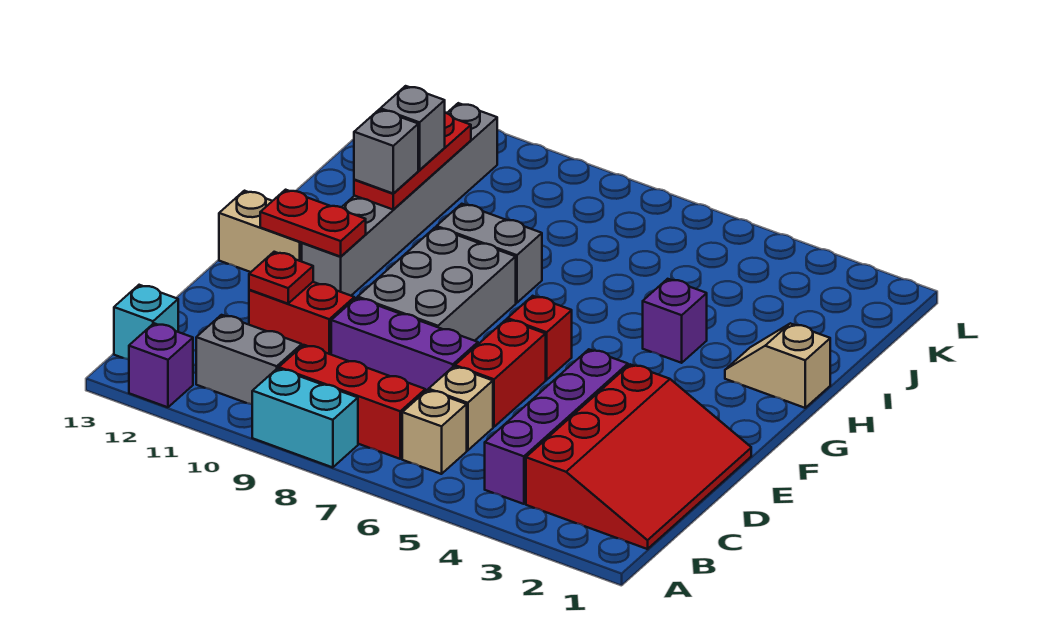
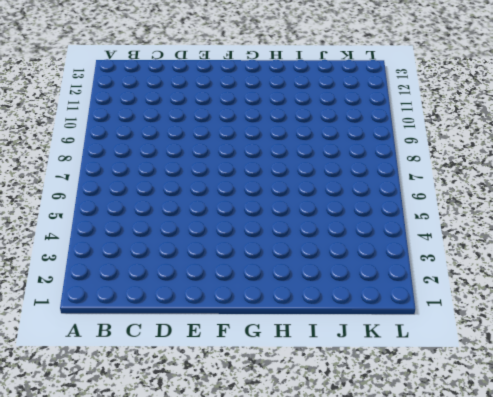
none -> cyan 1x2 brick [252,368,358,467]
none -> purple 1x1 brick [129,323,193,407]
none -> red 3x4 slope [526,364,751,549]

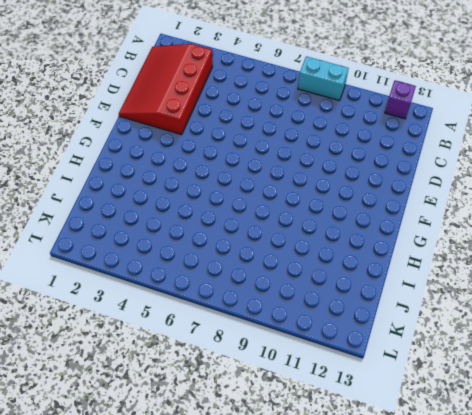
none -> purple 1x4 brick [485,349,628,504]
none -> tan 1x1 brick [402,390,467,474]
none -> red 1x3 brick [279,345,425,459]

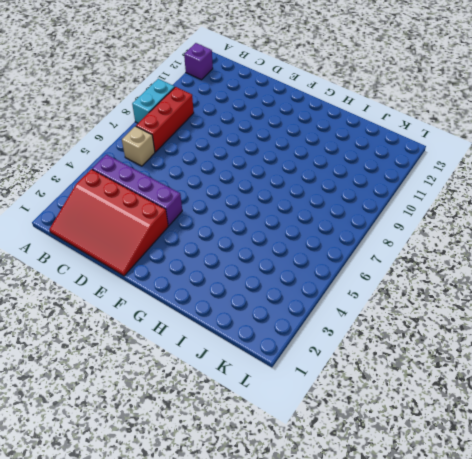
none -> grey 1x2 brick [196,315,302,404]
none -> cyan 1x1 brick [114,285,178,360]
none -> tan 1x1 brick [429,366,493,450]

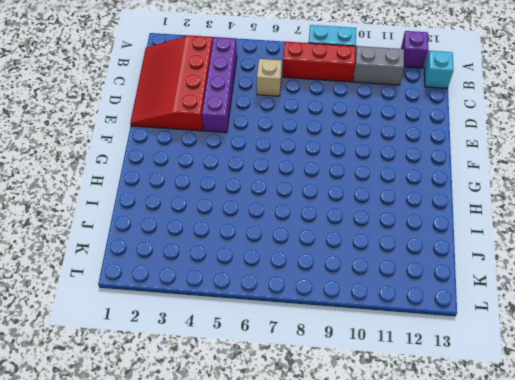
none -> tan 1x1 brick [402,390,467,474]
none -> red 1x2 brick [455,319,546,427]
none -> purple 1x3 brick [331,298,478,391]

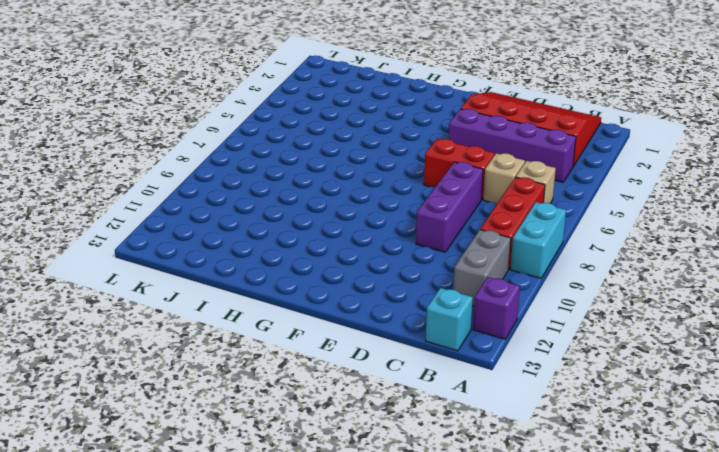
none -> red 1x2 brick [249,282,354,354]
none -> grey 2x3 brick [358,227,516,341]
none -> red 1x1 brick [508,296,572,380]

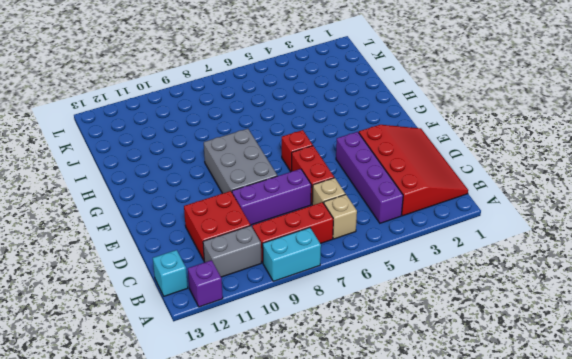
red 2x2 brick [184,191,251,260] -> red 1x2 brick [249,282,354,354]
none -> grey 1x6 brick [302,103,497,296]
none -> tan 1x2 brick [219,191,302,272]
none -> tan 1x2 slope [725,323,830,408]

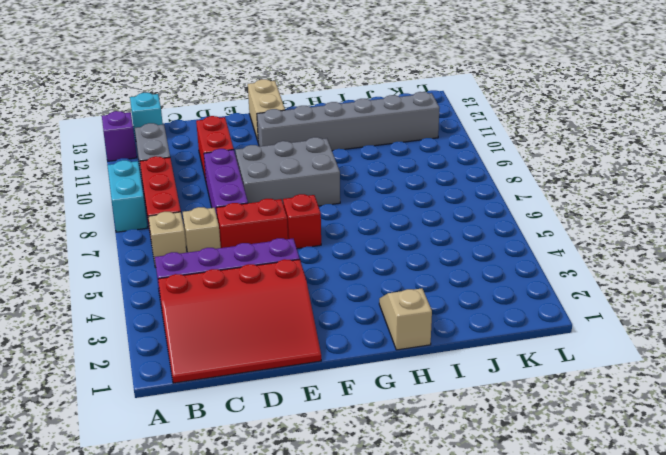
none -> purple 1x1 brick [643,279,707,363]
none -> grey 1x2 brick [437,204,542,303]
none -> red 1x1 plate [249,252,313,304]

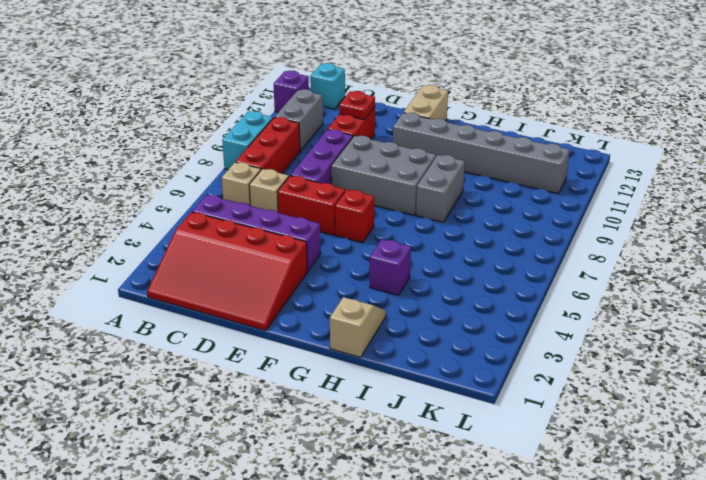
none -> red 1x2 plate [260,190,366,257]
none -> red 1x3 plate [354,113,471,209]
none -> grey 1x1 brick [354,109,418,194]

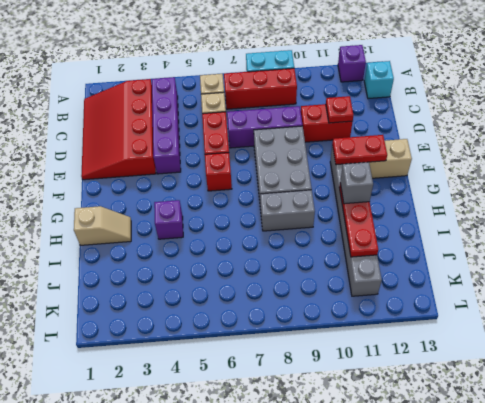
none -> grey 1x2 brick [196,315,302,404]
none -> grey 1x1 brick [380,86,445,170]

